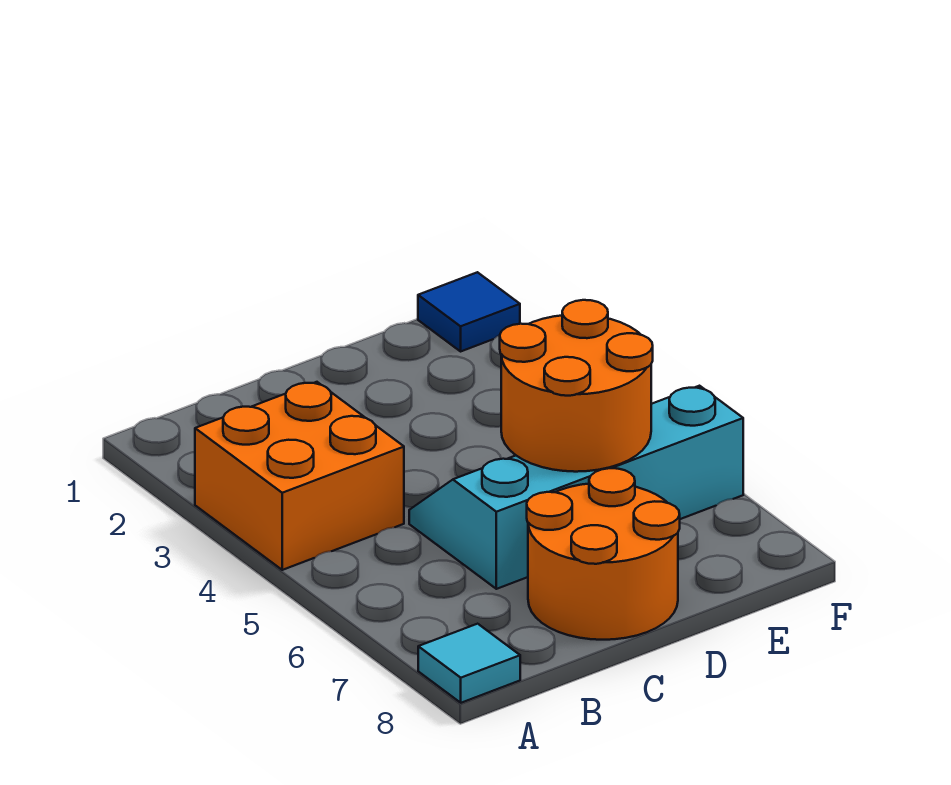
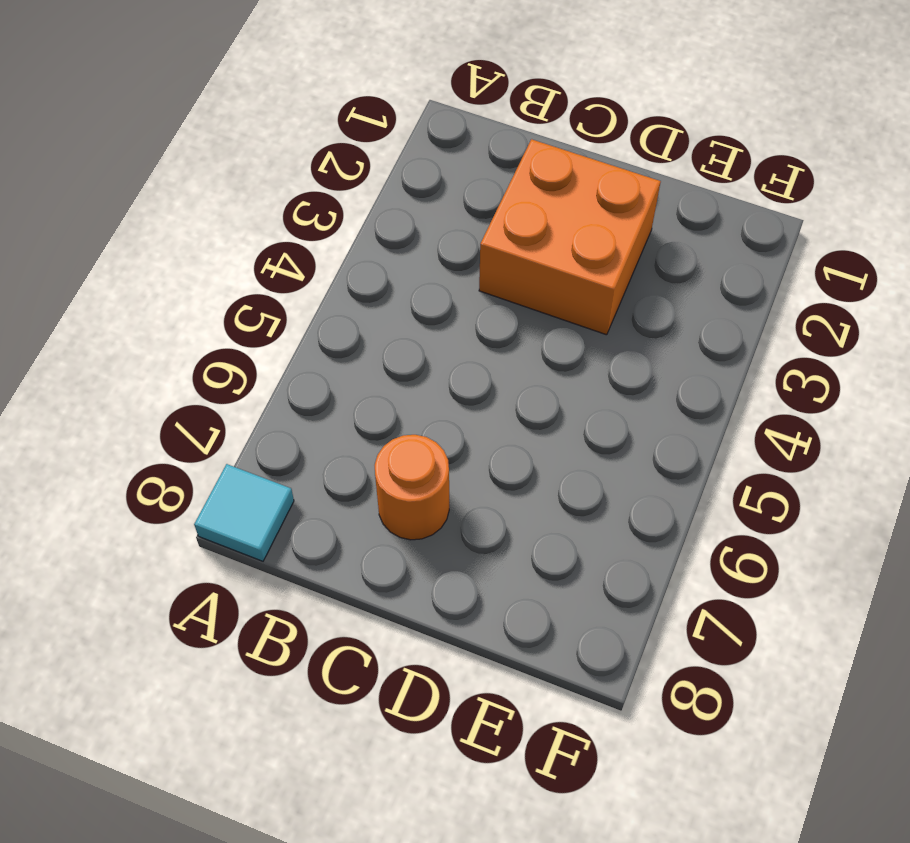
orange 2x2 brick [479,139,661,335] -> orange 2x2 brick moved to [195,382,404,570]
orange 1x1 round brick [375,435,449,540] -> orange 2x2 round brick [527,468,680,640]
none -> cyan 2x4 slope [409,386,743,589]
none -> blue 1x1 tile [418,272,520,351]

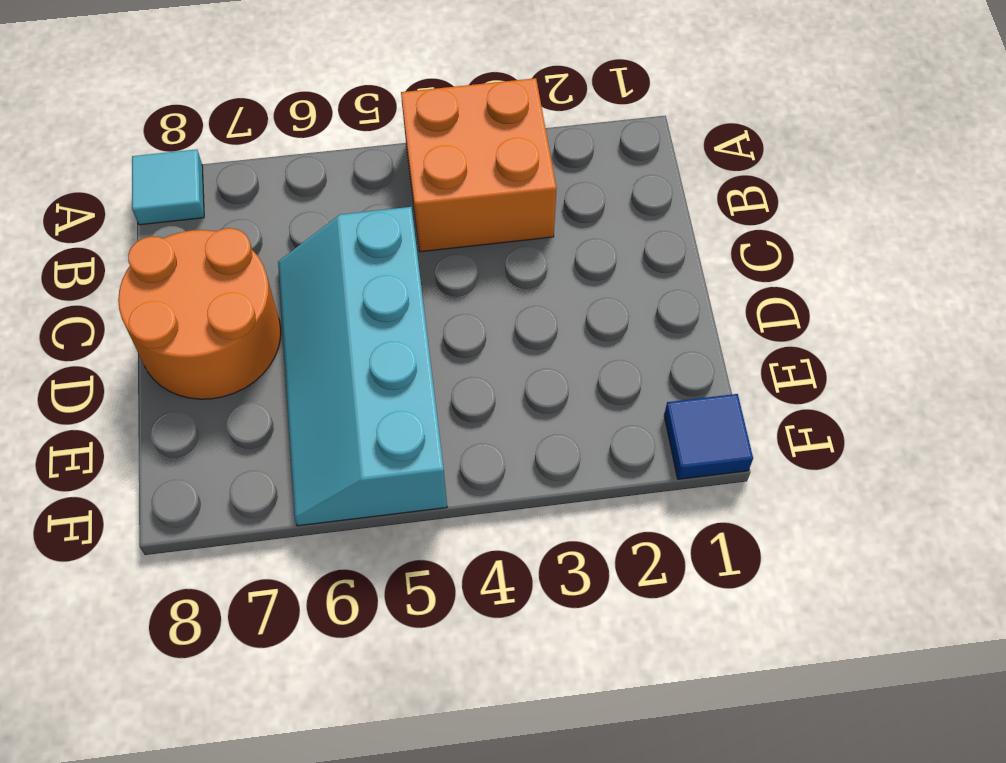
cyan 2x4 slope [278,207,447,526] -> cyan 2x4 slope turned to [409,386,743,589]
none -> orange 2x2 round brick [500,300,653,472]

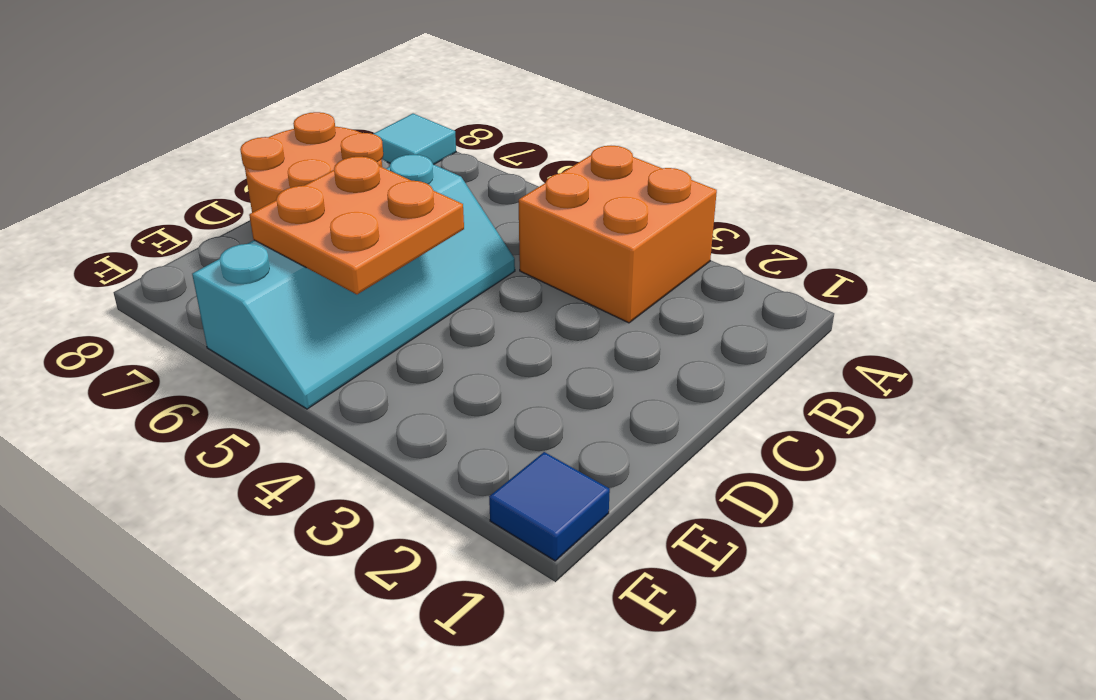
orange 2x2 plate [249,157,464,294] -> orange 2x2 round brick [500,300,653,472]

